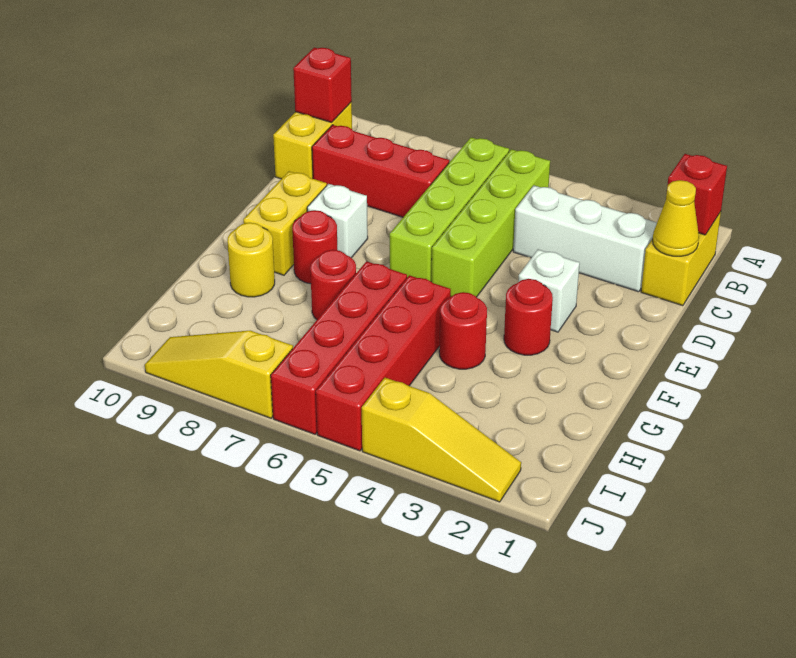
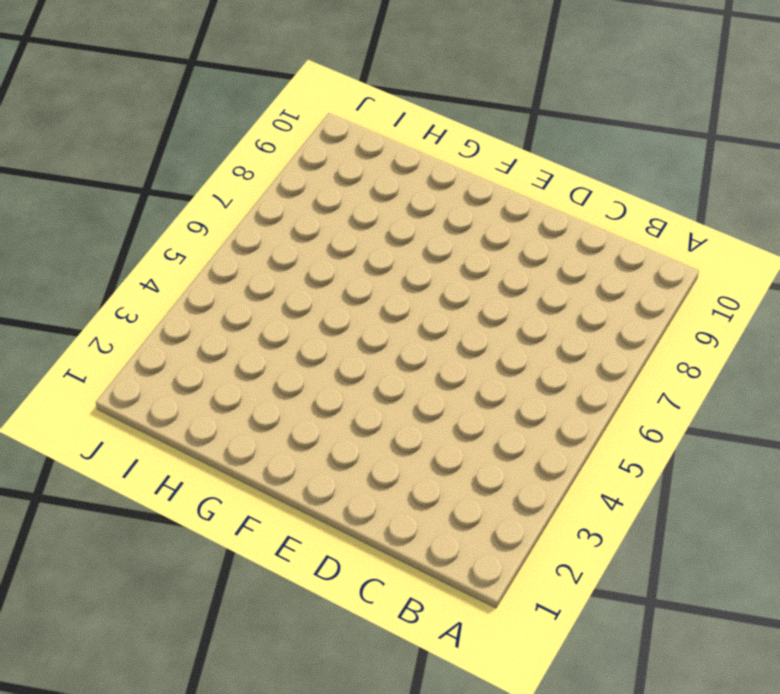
none -> yellow 1x2 brick [641,212,721,306]
none -> lime 1x4 brick [431,149,550,297]
none -> lime 1x4 brick [390,137,509,281]

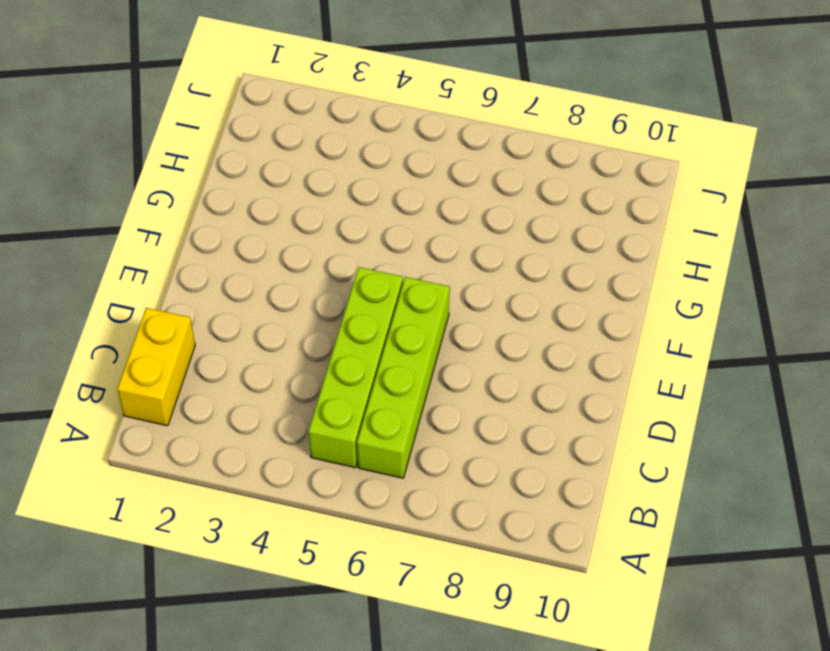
none -> yellow 1x2 brick [273,102,352,179]
none -> white 1x3 brick [513,186,657,292]
none -> red 1x3 brick [312,125,449,217]

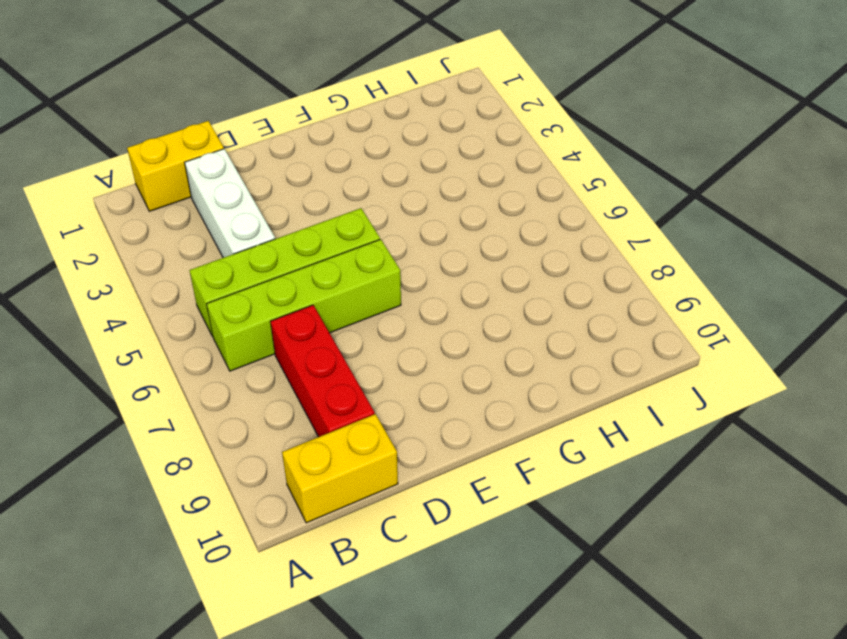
none -> white 1x1 brick [518,249,580,332]
none -> white 1x1 brick [307,184,368,258]
none -> yellow 1x2 brick [243,171,327,275]

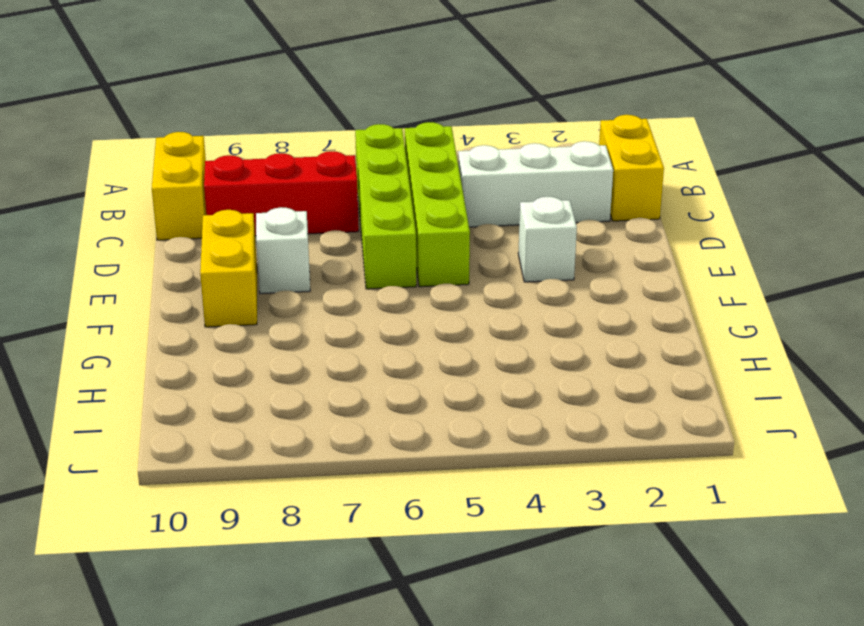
none -> red 1x1 round brick [504,279,553,355]
none -> red 1x1 round brick [292,210,337,284]
none -> red 1x1 round brick [439,292,487,369]

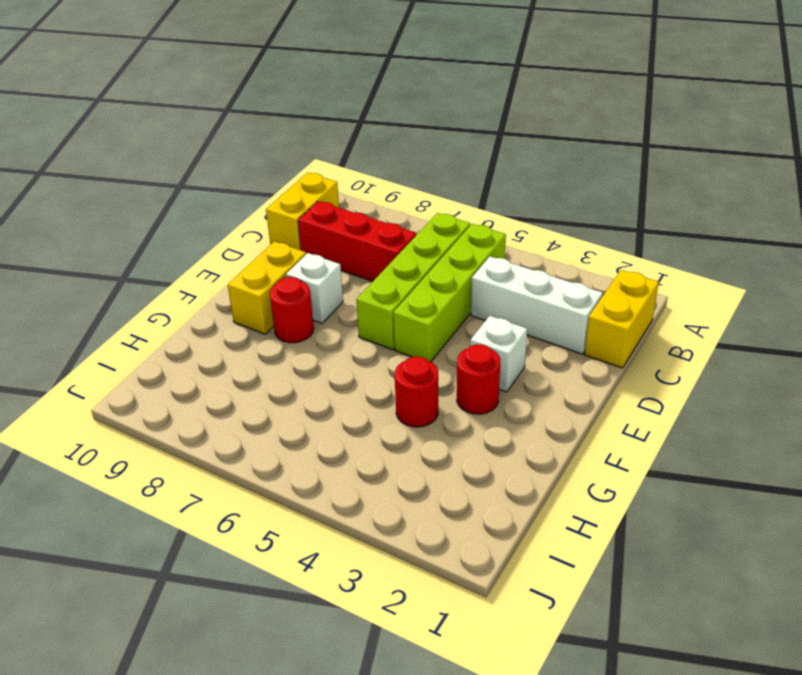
none -> red 1x4 brick [316,275,451,451]
none -> red 1x4 brick [271,261,407,434]
none -> red 1x1 round brick [310,250,356,320]

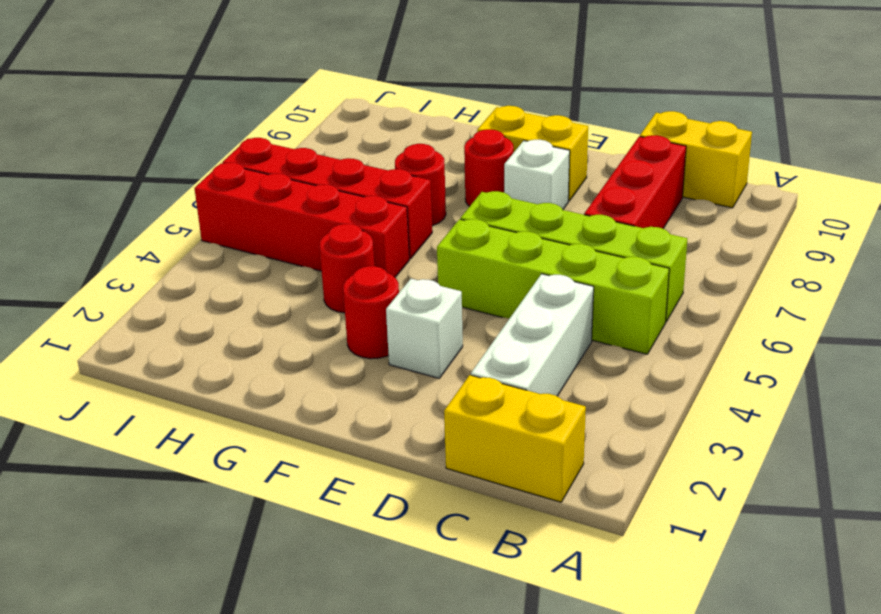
none -> yellow 1x1 round brick [227,223,275,297]
none -> yellow 1x3 slope [362,378,521,502]
none -> yellow 1x3 slope [145,331,293,418]

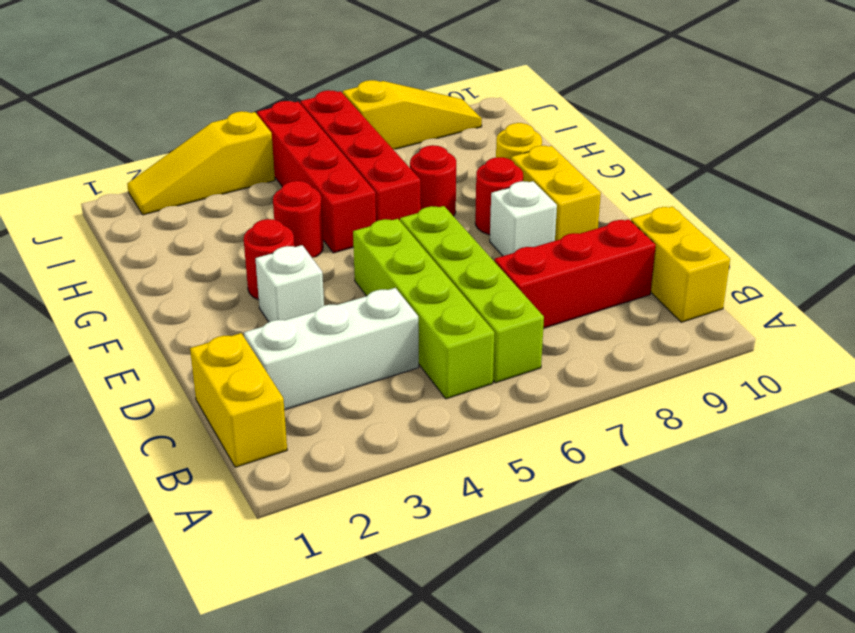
none -> red 1x1 brick [667,154,727,235]
none -> red 1x1 brick [293,47,352,122]
none -> yellow 1x1 cone [653,180,699,256]

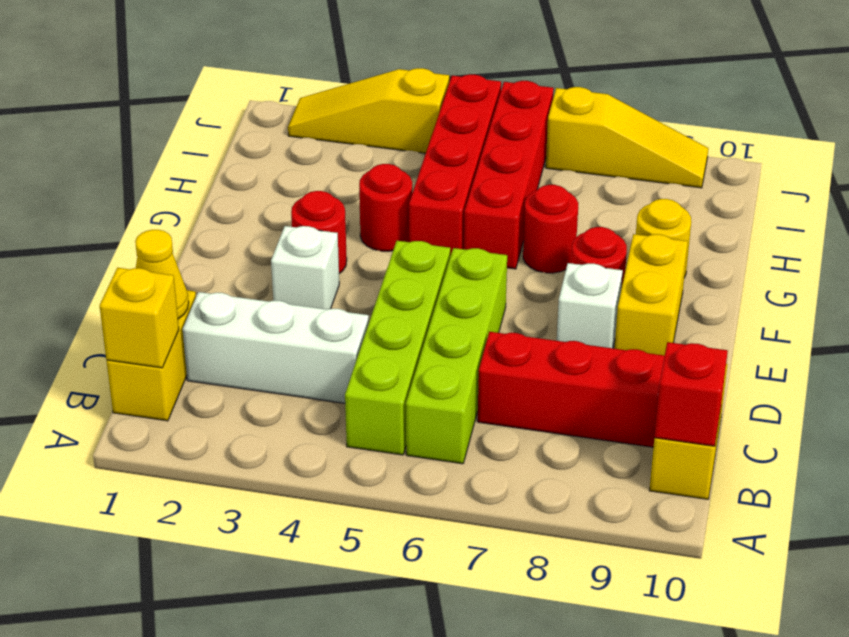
yellow 1x1 brick [100,268,179,368] -> red 1x1 brick [667,154,727,235]

